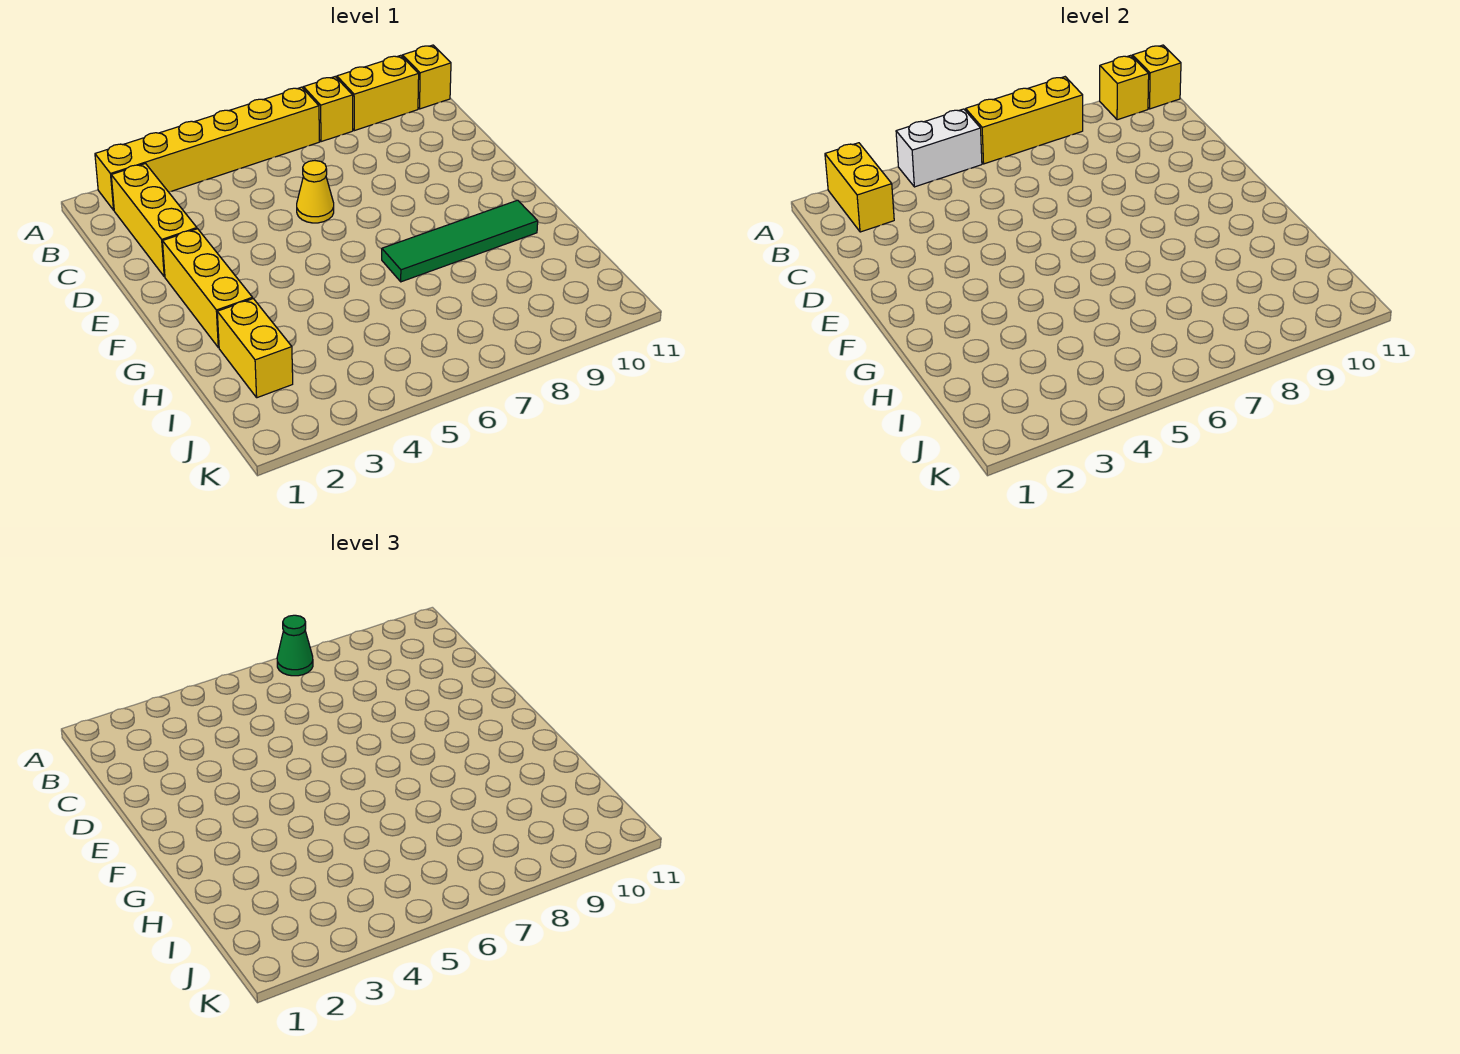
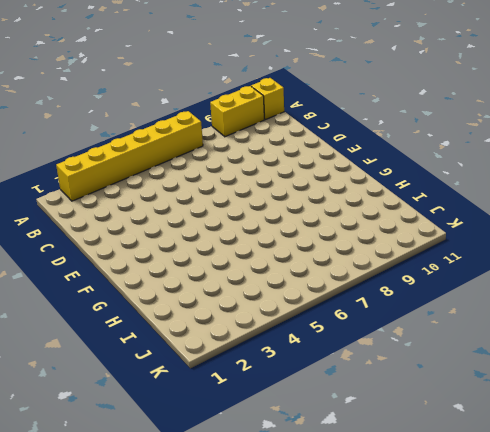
none -> yellow 1x1 brick [303,77,353,142]
none -> yellow 1x3 brick [111,164,197,277]
none -> yellow 1x1 cone [297,161,334,223]

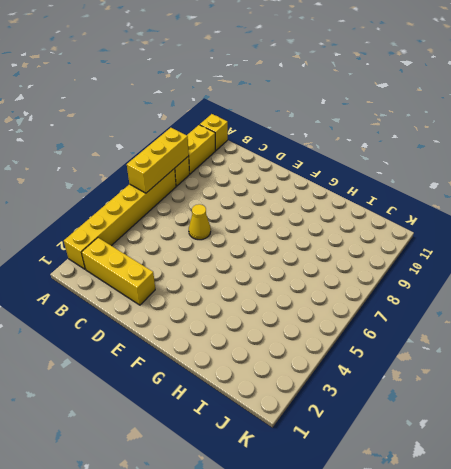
none -> yellow 1x3 brick [163,229,253,348]
none -> green 1x4 tile [382,200,538,282]
none -> yellow 1x2 brick [217,299,293,398]

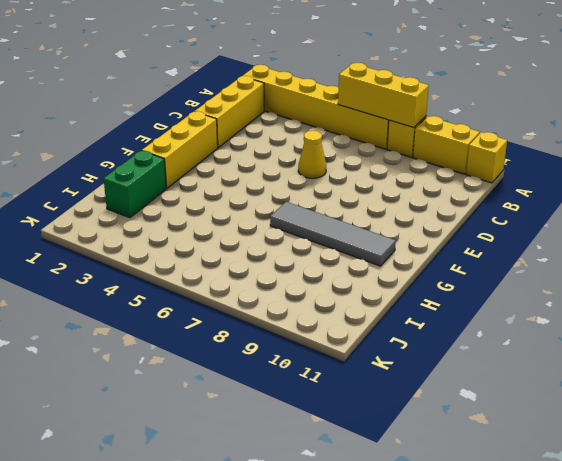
grey 1x4 tile [270,202,396,266] -> green 1x4 tile [382,200,538,282]
green 1x2 brick [104,151,166,218] -> yellow 1x2 brick [217,299,293,398]
none -> yellow 1x2 brick [825,143,894,232]
none -> white 1x2 brick [896,109,982,187]
none -> yellow 1x1 brick [1100,55,1149,120]

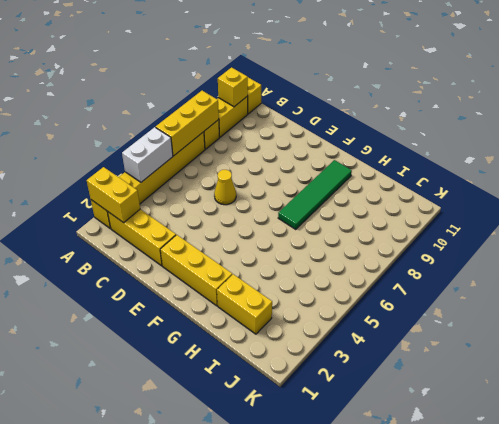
none -> yellow 1x1 brick [1132,45,1181,109]
none -> green 1x1 cone [277,615,313,676]

